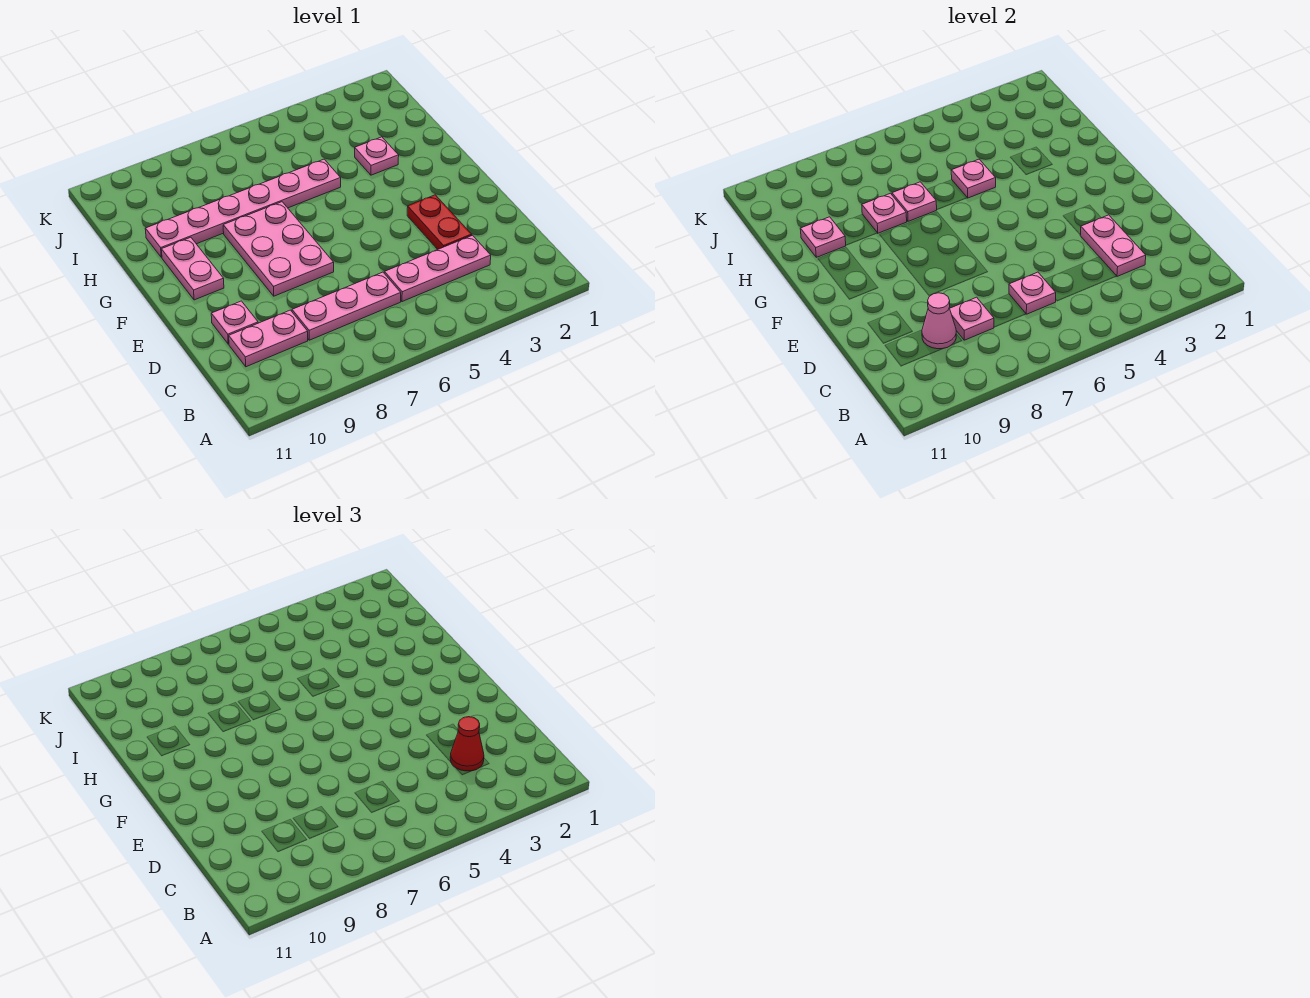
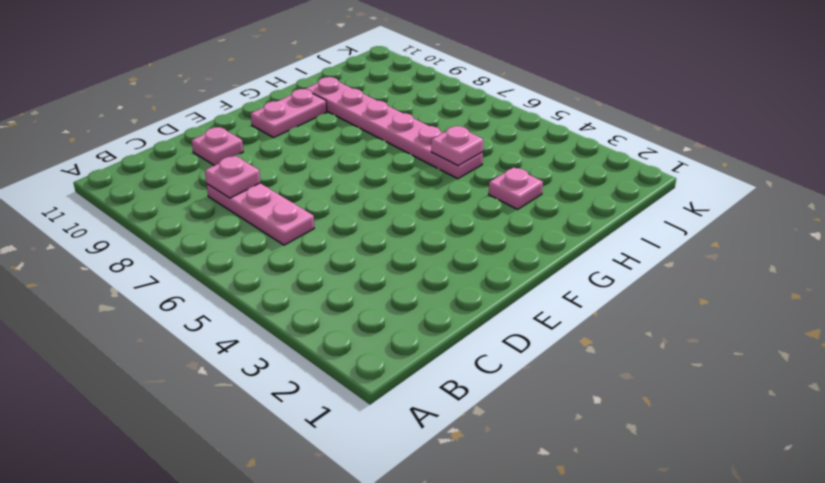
none -> pink 1x3 plate [384,235,491,302]
none -> pink 1x2 plate [229,310,308,367]
none -> red 1x2 plate [407,195,472,249]

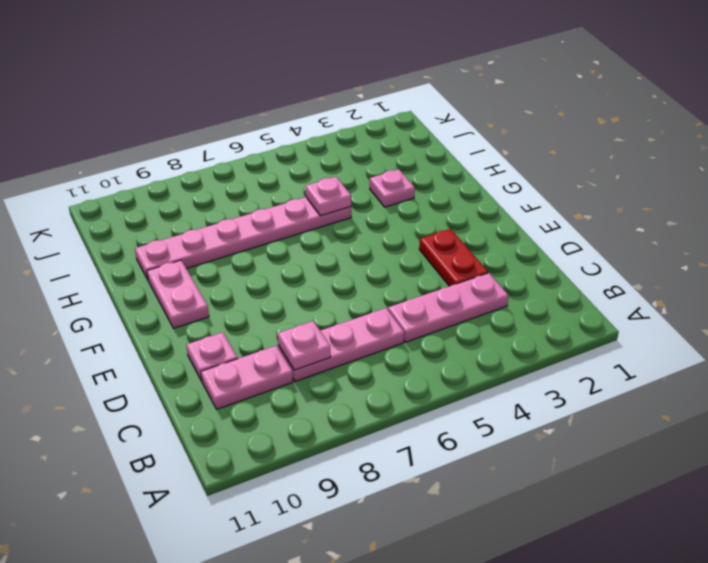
none -> pink 2x3 plate [223,202,334,296]
none -> pink 1x2 plate [1080,215,1146,276]
none -> pink 1x1 plate [1009,272,1056,314]

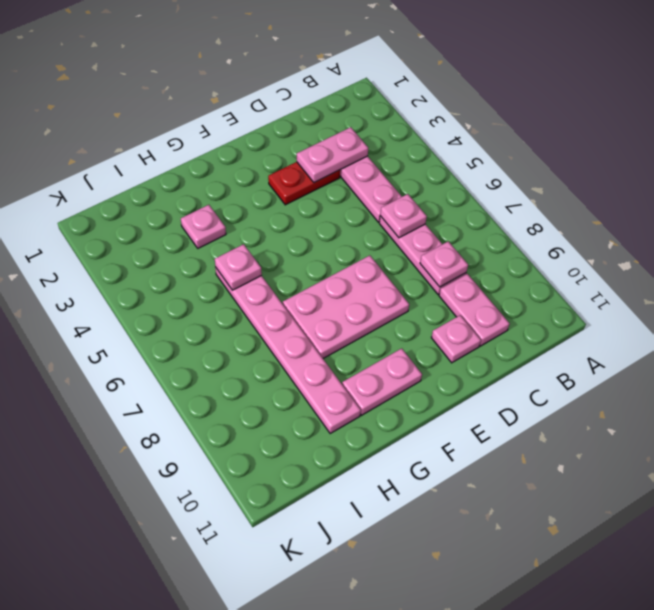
none -> pink 1x1 cone [922,293,956,349]
none -> pink 1x1 plate [892,182,937,221]
none -> pink 1x1 plate [862,193,907,233]

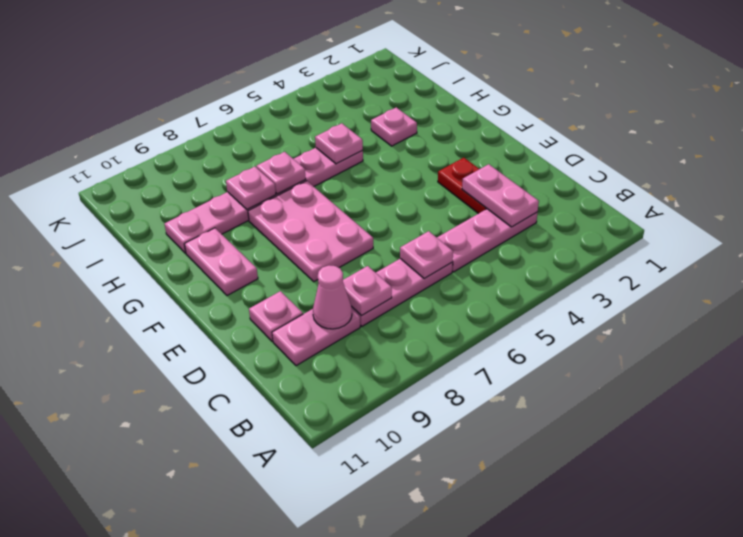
none -> pink 1x1 plate [800,217,846,257]
none -> red 1x1 cone [450,717,484,771]

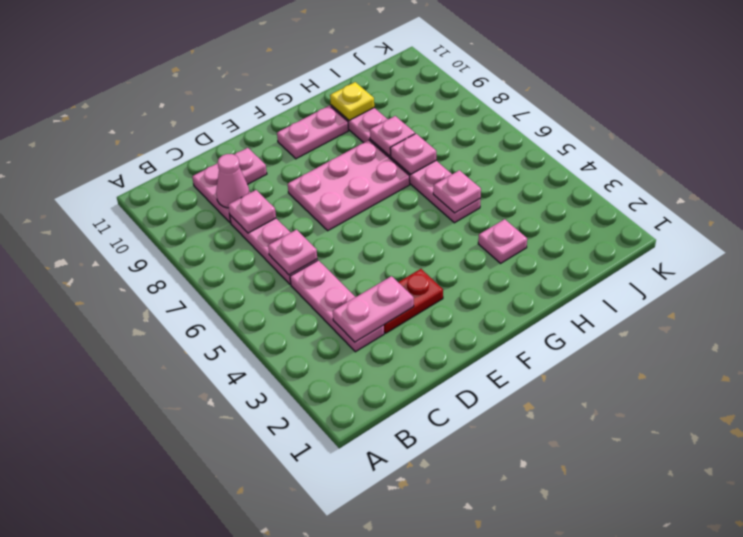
yellow 1x1 plate [330,82,374,120] -> pink 1x1 plate [800,217,846,257]
none -> red 1x1 cone [450,717,484,771]

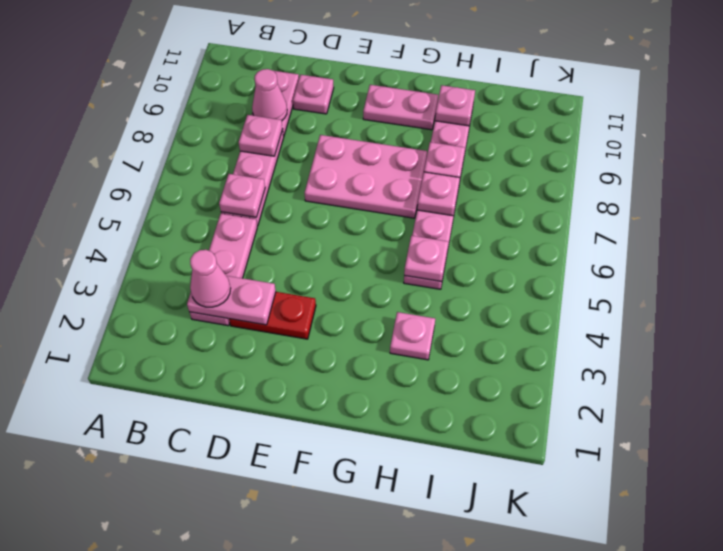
pink 1x1 cone [190,250,231,307] -> red 1x1 cone [450,717,484,771]

